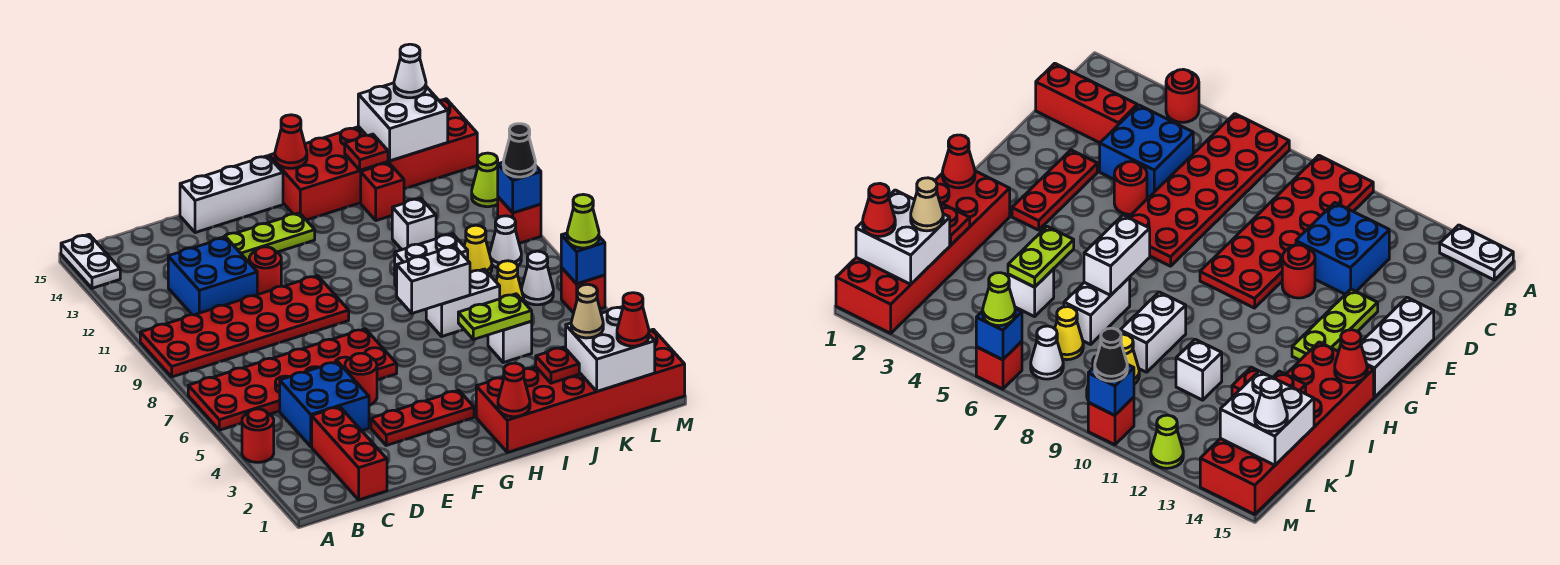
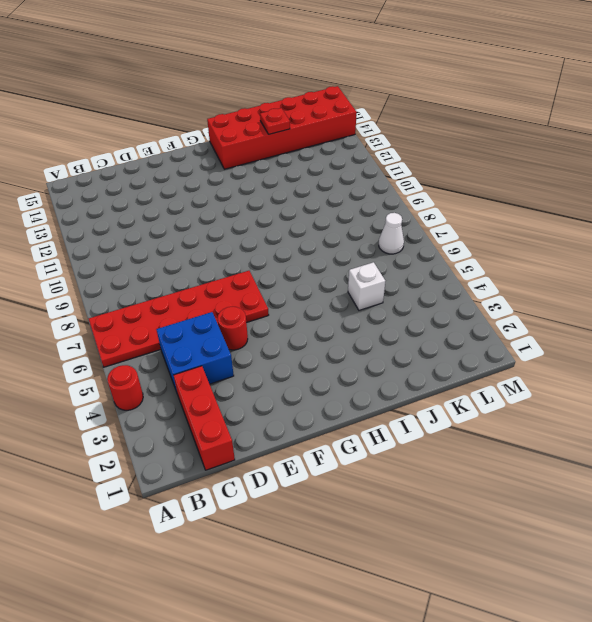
none -> red 2x6 plate [140,276,349,377]
none -> white 1x2 plate [61,235,120,288]
none -> blue 2x2 brick [168,238,257,315]
none -> red 1x3 plate [371,390,474,445]

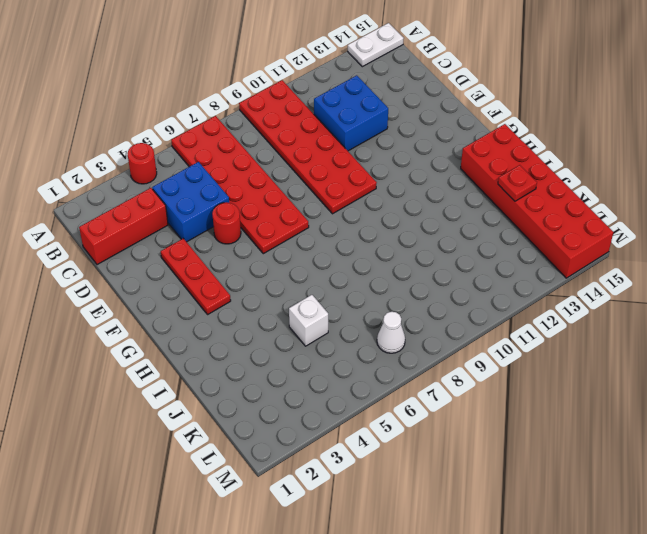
none -> red 1x1 round brick [249,247,281,295]
none -> lime 1x3 plate [219,213,315,261]
none -> white 1x3 brick [180,156,283,233]
none -> red 2x6 brick [476,329,685,452]

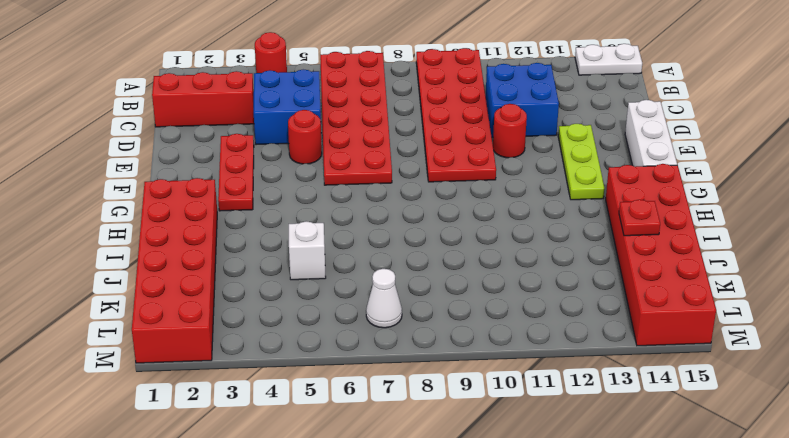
none -> white 1x2 brick [426,269,500,336]
none -> white 1x2 brick [395,234,468,286]
none -> white 1x1 brick [392,198,436,250]
none -> red 1x1 brick [361,163,404,221]

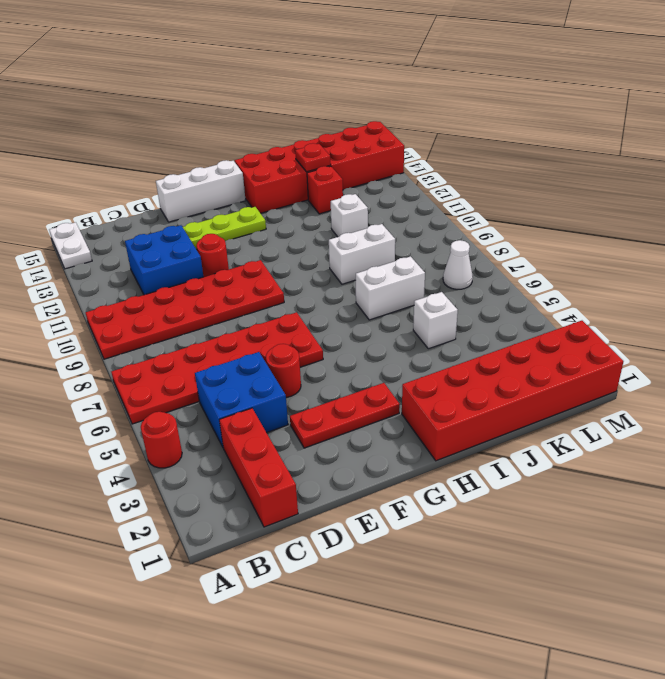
none -> yellow 1x1 cone [496,261,524,301]
none -> yellow 1x1 cone [464,225,492,274]
none -> white 1x1 cone [490,216,521,268]
none -> red 1x1 brick [561,268,605,313]

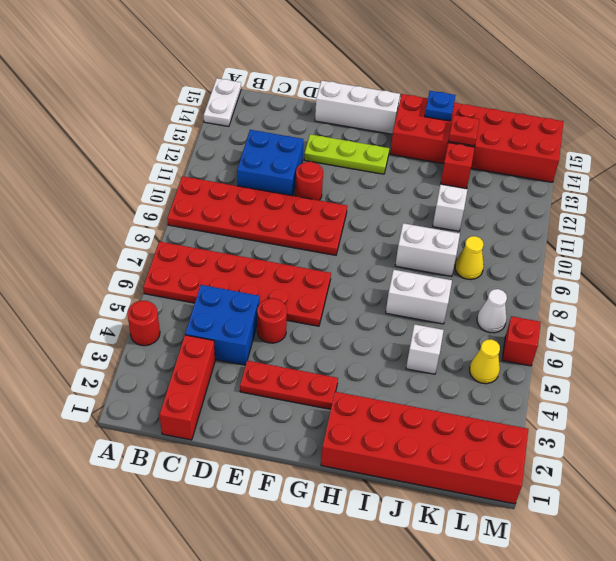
blue 1x1 plate [425,91,456,121] -> none
yellow 1x1 cone [470,339,500,384] -> yellow 1x1 cone moved to [496,261,524,301]
none -> white 1x1 cone [490,216,521,268]
none -> red 1x1 brick [497,197,541,243]
none -> lime 1x1 cone [472,153,498,207]
none -> red 1x1 cone [498,363,530,417]

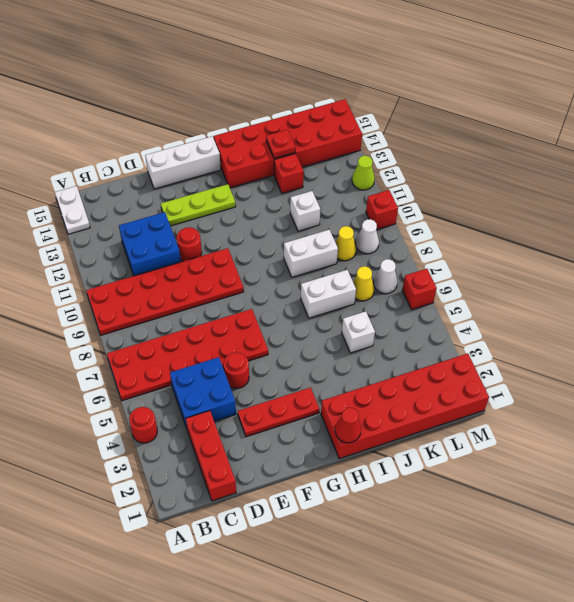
none -> white 1x2 brick [397,246,470,314]
none -> red 1x1 cone [275,115,307,168]
none -> lime 1x2 plate [458,294,532,340]
none -> red 1x1 plate [536,347,579,383]

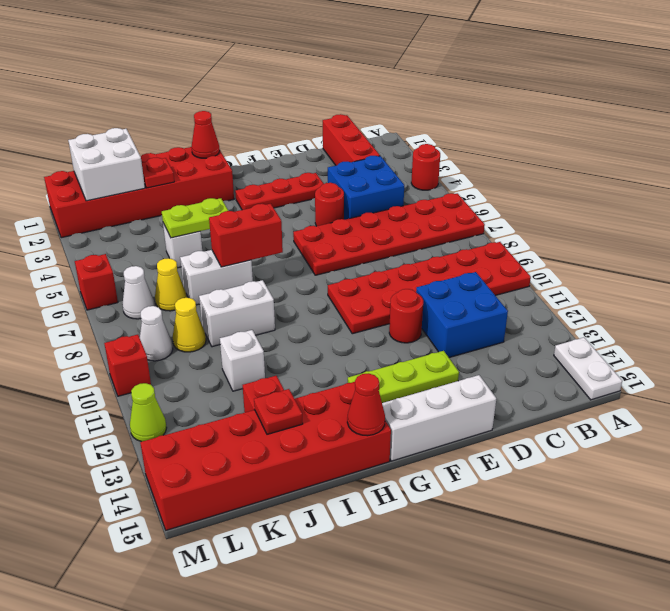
red 1x2 brick [209,204,283,267] -> white 1x2 brick [397,246,470,314]
none -> white 2x2 brick [358,83,448,161]
none -> blue 1x1 brick [561,233,605,284]
none -> blue 1x1 brick [498,162,541,213]
none -> tan 1x1 cone [571,284,603,338]

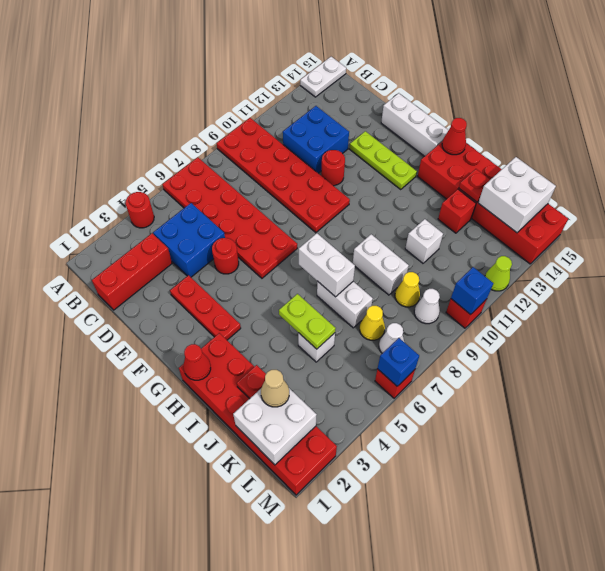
none -> red 1x1 cone [617,293,649,346]
none -> white 1x1 cone [394,44,426,98]
none -> lime 1x1 cone [567,194,599,248]
none -> black 1x1 cone [503,124,535,177]

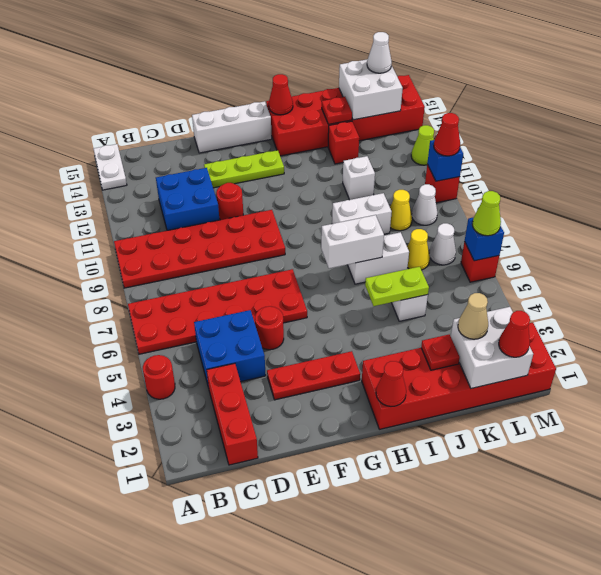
red 1x1 cone [434,113,460,156] -> black 1x1 cone [503,124,535,177]

